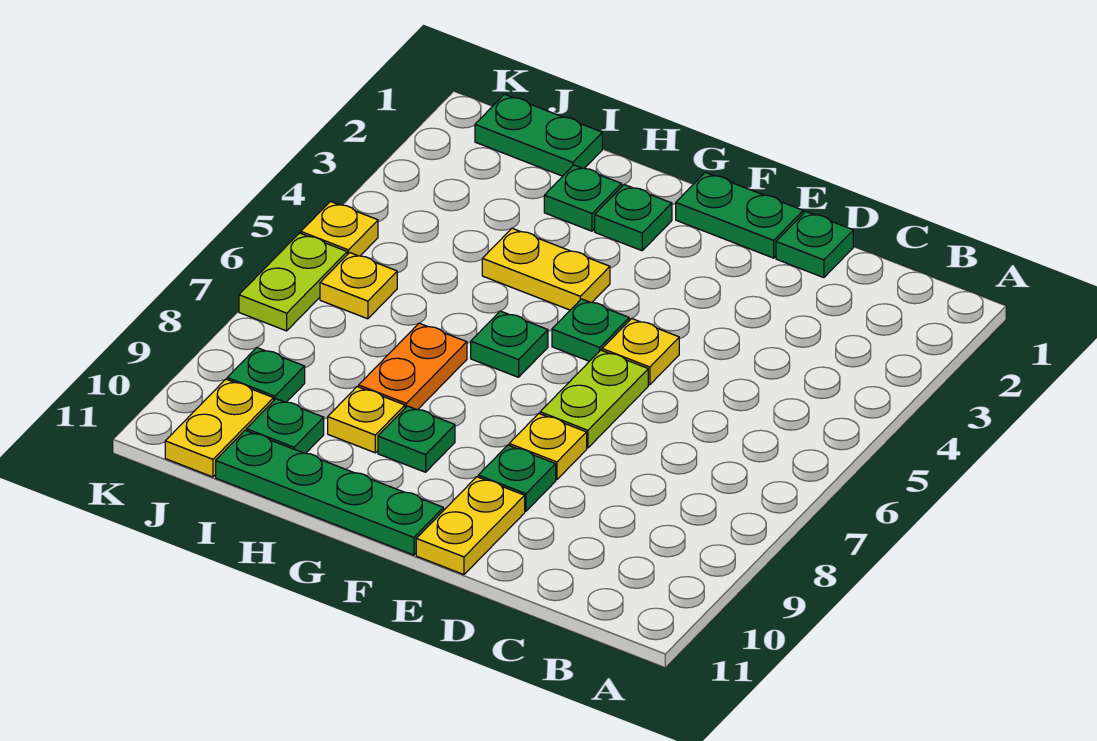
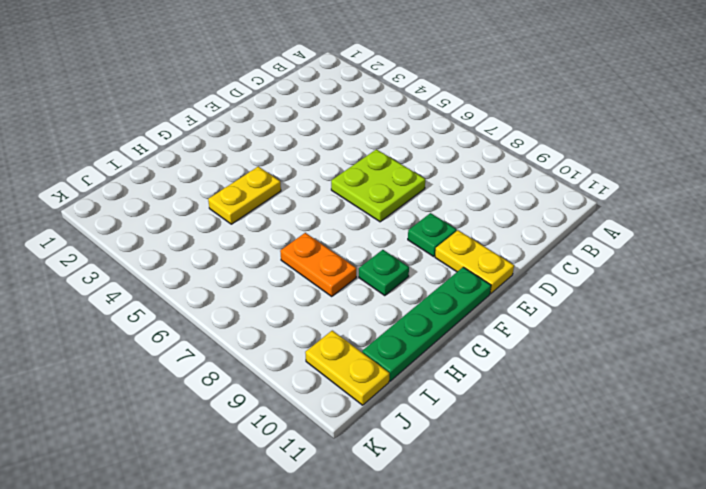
lime 2x2 plate [331,149,425,222] -> lime 1x2 plate [540,350,648,448]
none -> green 1x1 plate [776,211,853,278]
none -> green 1x2 plate [676,172,803,258]
none -> yellow 1x1 plate [602,319,679,385]

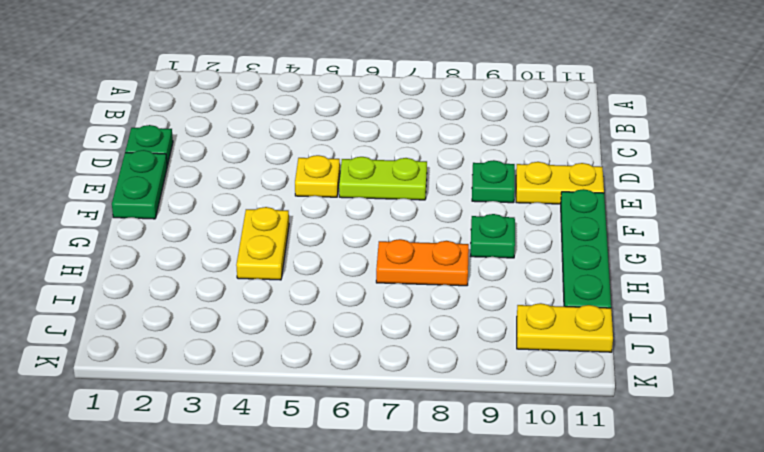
none -> yellow 1x1 plate [509,414,587,480]
none -> green 1x1 plate [552,299,629,361]
none -> green 1x1 plate [595,184,672,251]

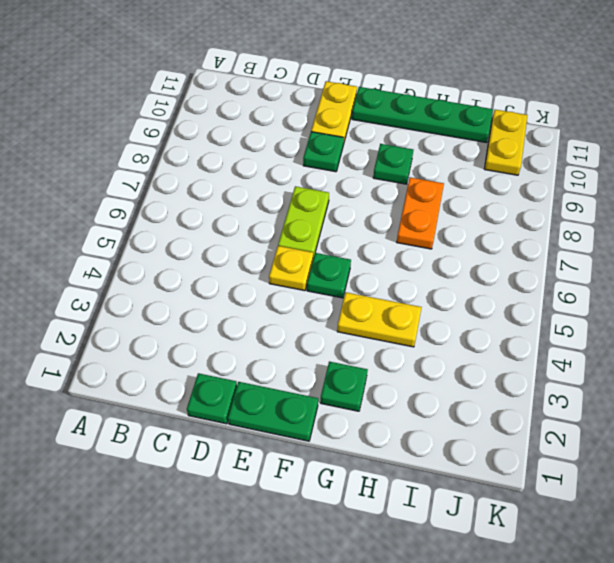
none -> yellow 1x1 plate [509,414,587,480]
none -> green 1x1 plate [471,311,548,377]
none -> green 1x1 plate [544,165,622,231]

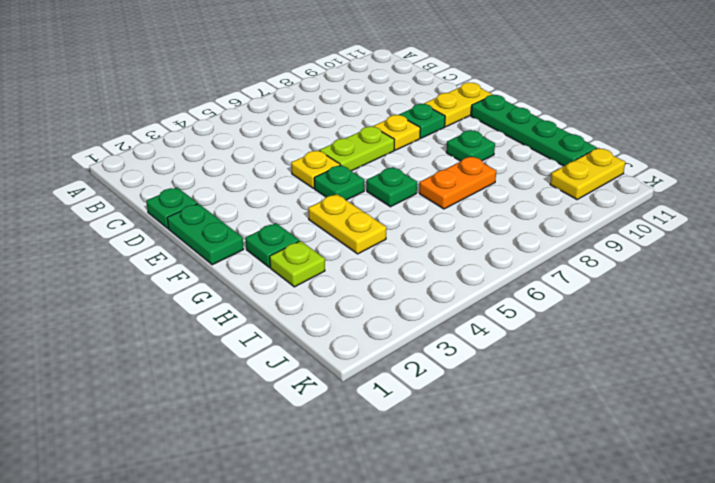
lime 1x1 plate [270,241,325,287] -> green 1x1 plate [544,165,622,231]
none -> yellow 1x1 plate [328,386,405,453]
none -> green 1x2 plate [475,94,602,176]
none -> green 1x1 plate [246,399,324,453]

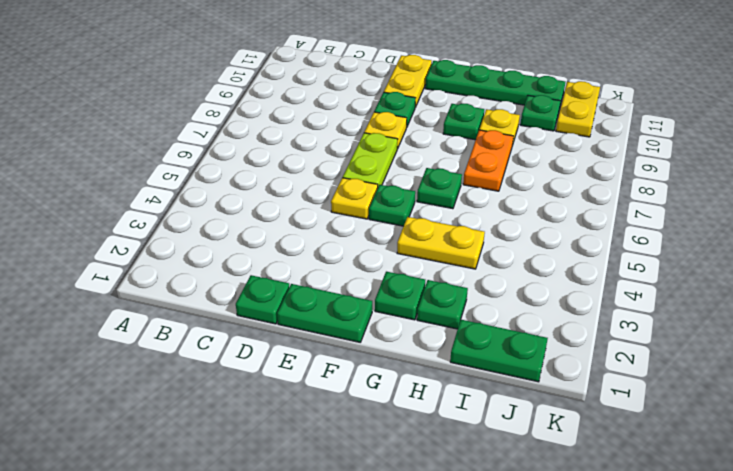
none -> yellow 1x1 plate [320,253,397,319]
none -> green 1x1 plate [227,348,305,402]
none -> yellow 1x1 plate [301,201,378,256]

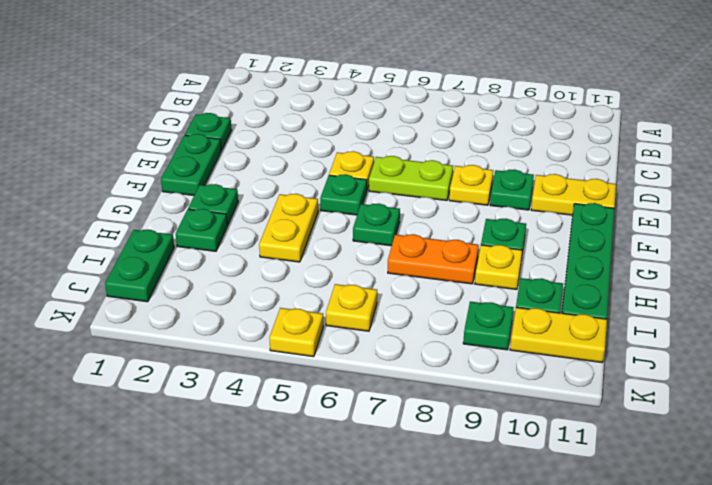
none -> lime 1x2 plate [239,233,347,331]

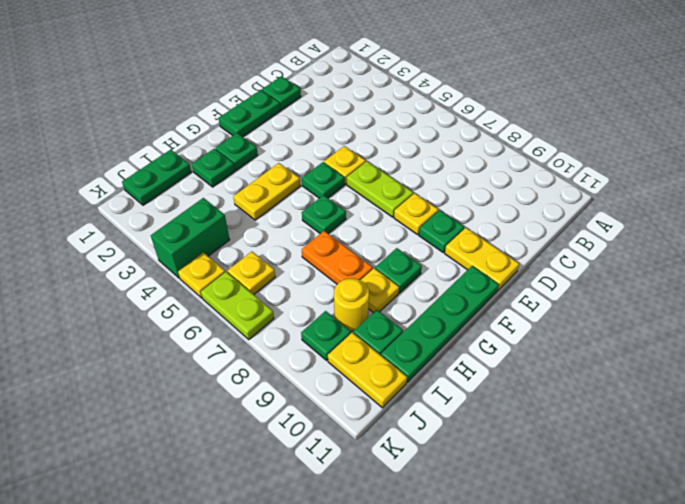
yellow 1x1 round brick [334,278,369,331] -> none
green 1x2 brick [151,198,230,278] -> none

